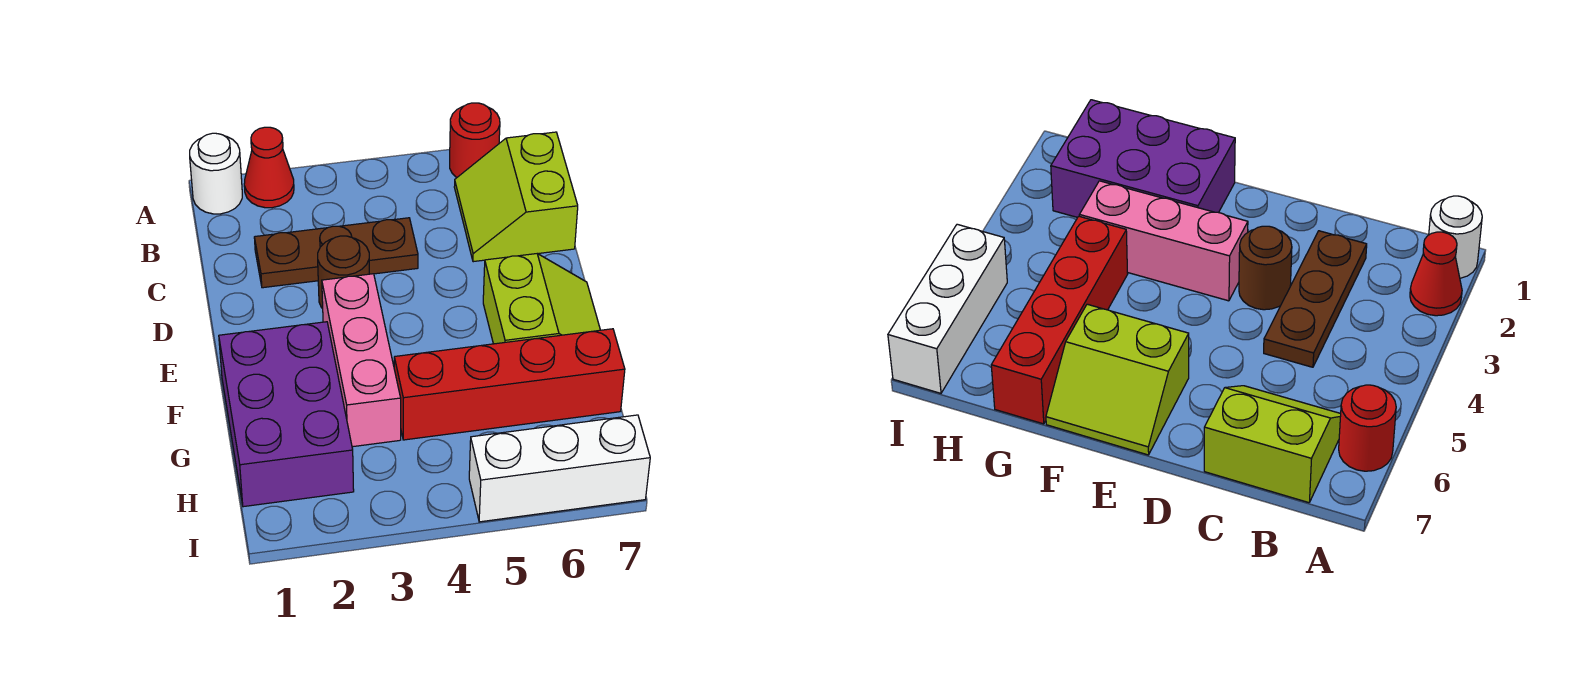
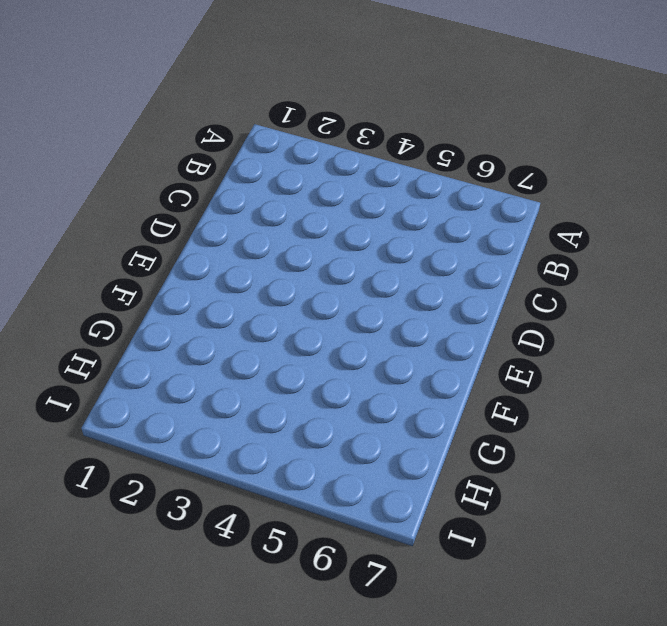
none -> white 1x1 round brick [190,133,242,214]
none -> red 1x1 cone [244,127,294,208]

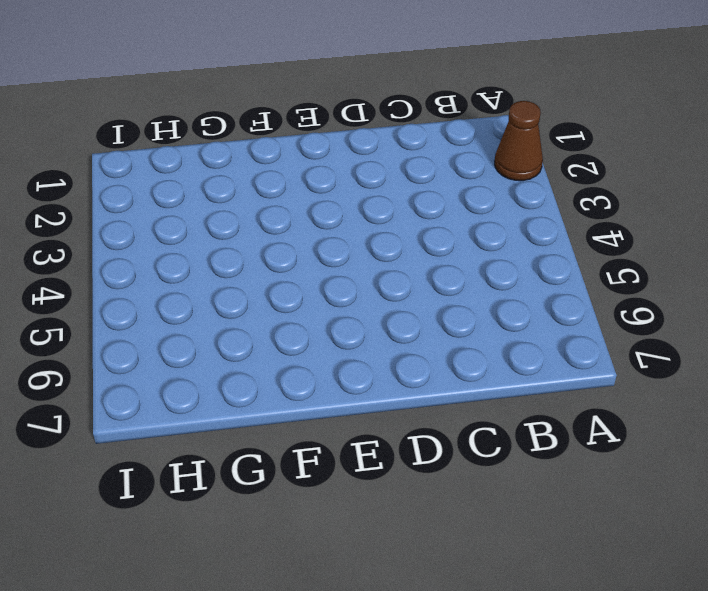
brown 1x1 cone [495,101,543,181] -> red 1x1 cone [244,127,294,208]
none -> white 1x1 round brick [190,133,242,214]
none -> red 1x1 round brick [450,103,500,178]

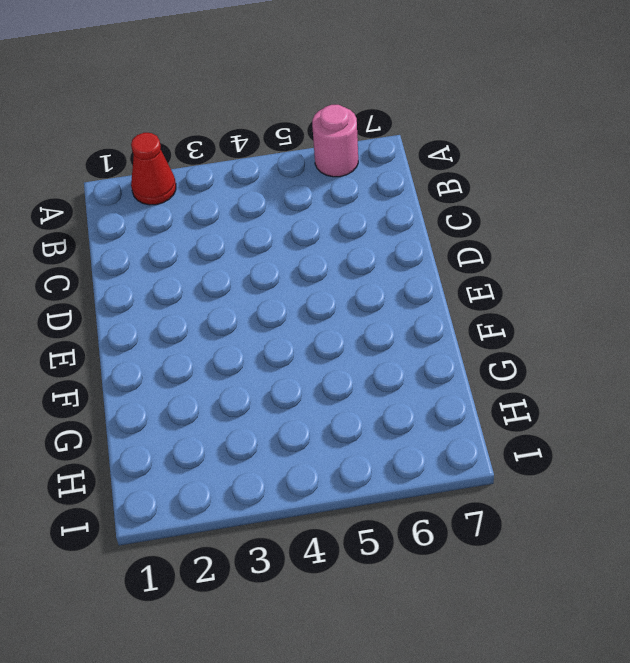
pink 1x1 round brick [312,105,358,177] -> red 1x1 round brick [450,103,500,178]
none -> white 1x1 round brick [190,133,242,214]
none -> lime 2x2 slope [454,132,578,262]

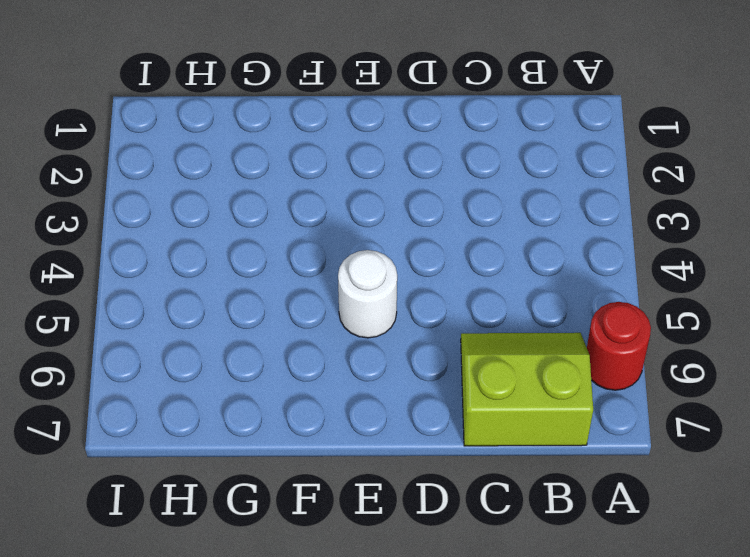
white 1x1 round brick [338,250,397,338] -> white 1x1 round brick moved to [190,133,242,214]
none -> red 1x1 cone [244,127,294,208]
none -> brown 1x3 plate [254,218,418,288]

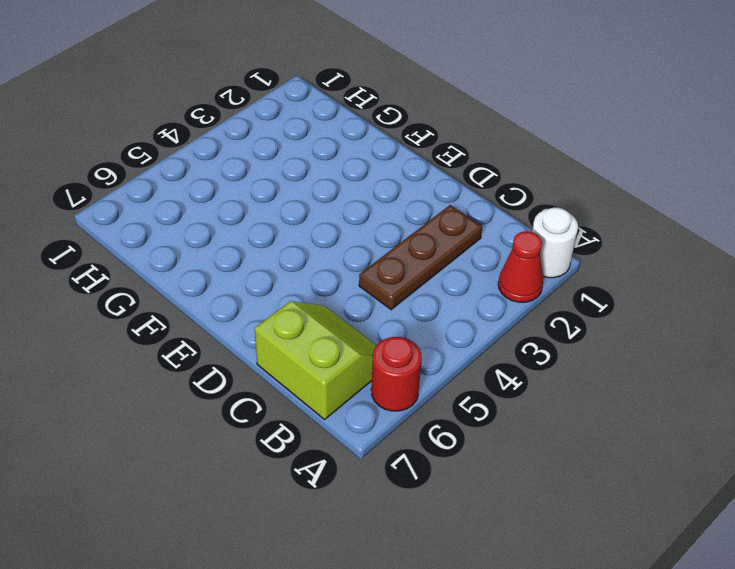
none -> brown 1x1 round brick [318,236,369,309]
none -> pink 1x3 brick [322,274,401,447]

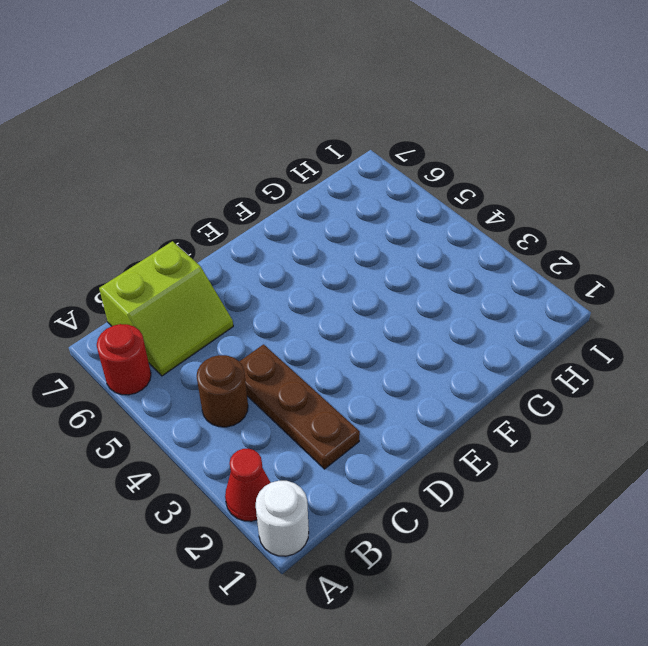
brown 1x1 round brick [197,355,248,427] -> brown 1x1 round brick moved to [318,236,369,309]
none -> pink 1x3 brick [322,274,401,447]
none -> lime 2x2 slope [483,254,600,344]

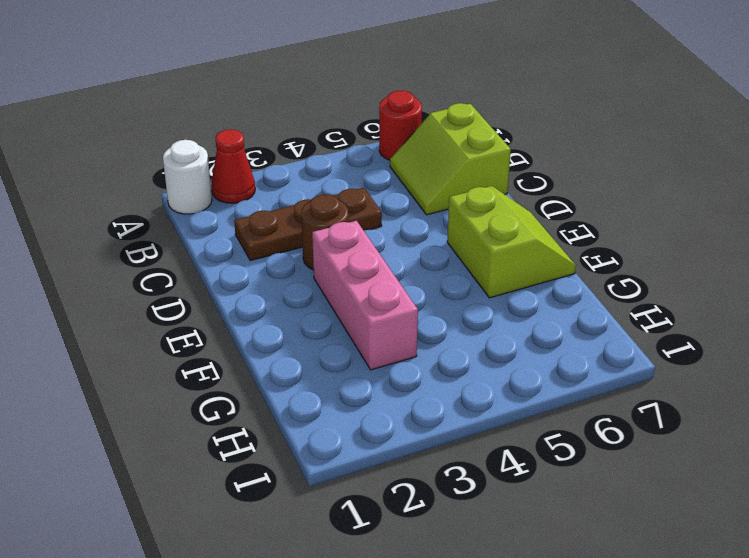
none -> purple 2x3 brick [219,322,354,507]
none -> red 1x4 brick [394,329,625,440]

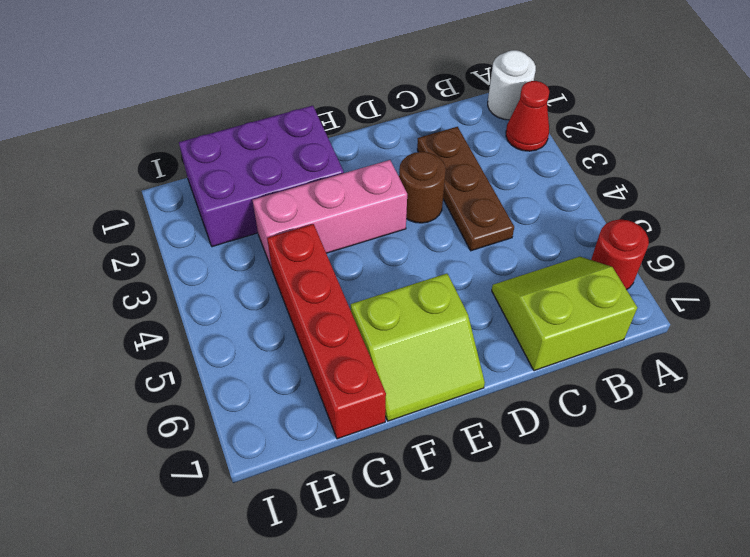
none -> white 1x3 brick [469,415,650,522]

